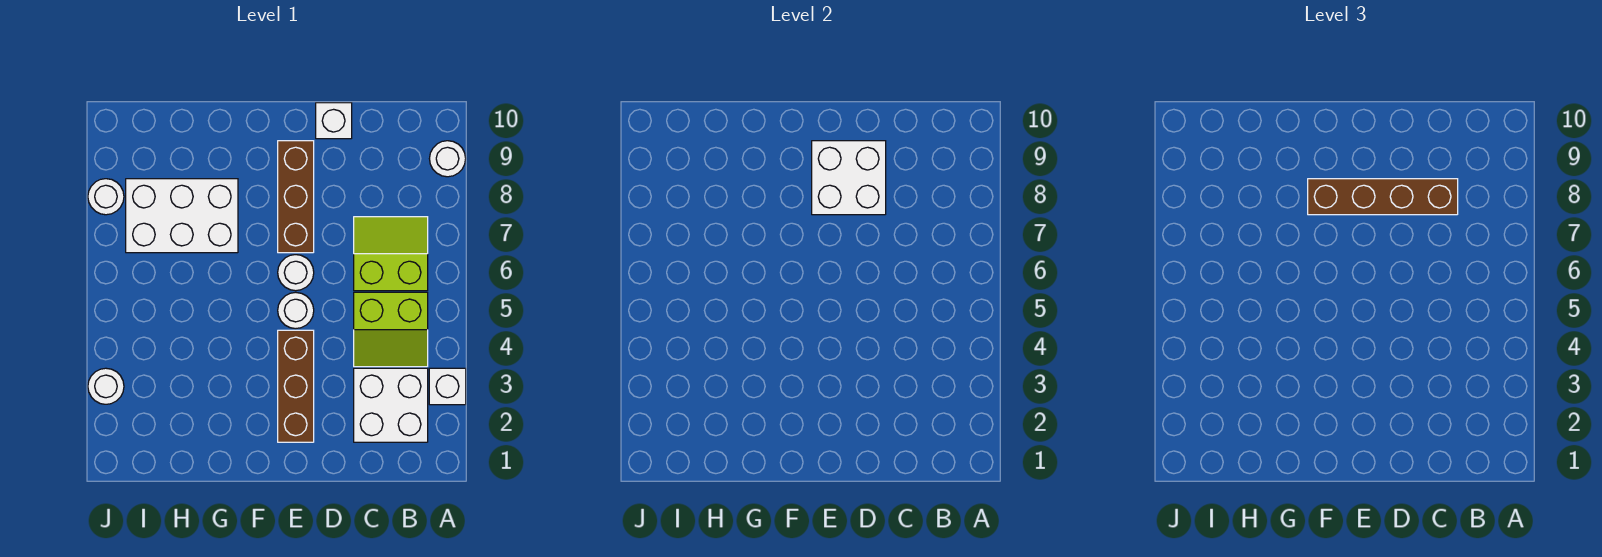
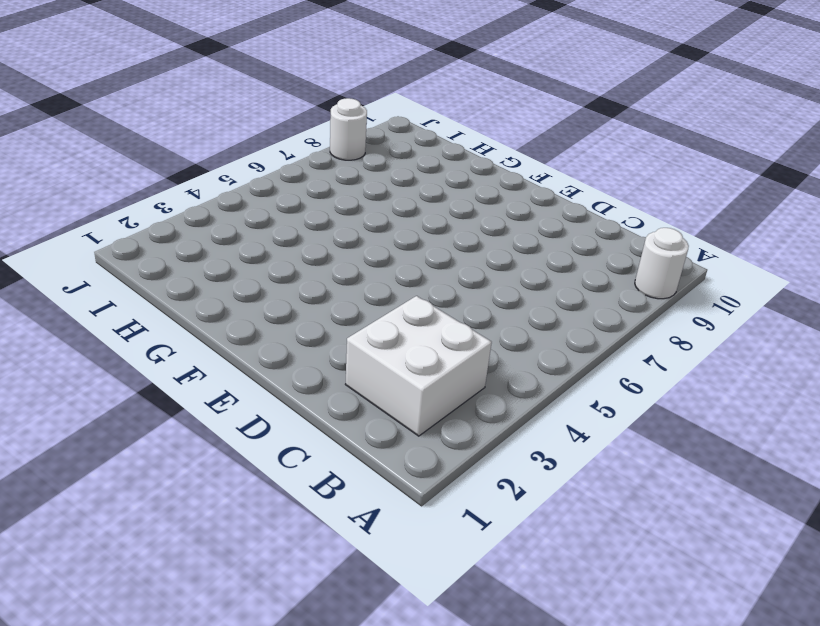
none -> white 1x1 brick [429,368,466,405]
none -> lime 2x2 slope [354,292,428,367]
none -> lime 2x2 slope [354,217,428,291]

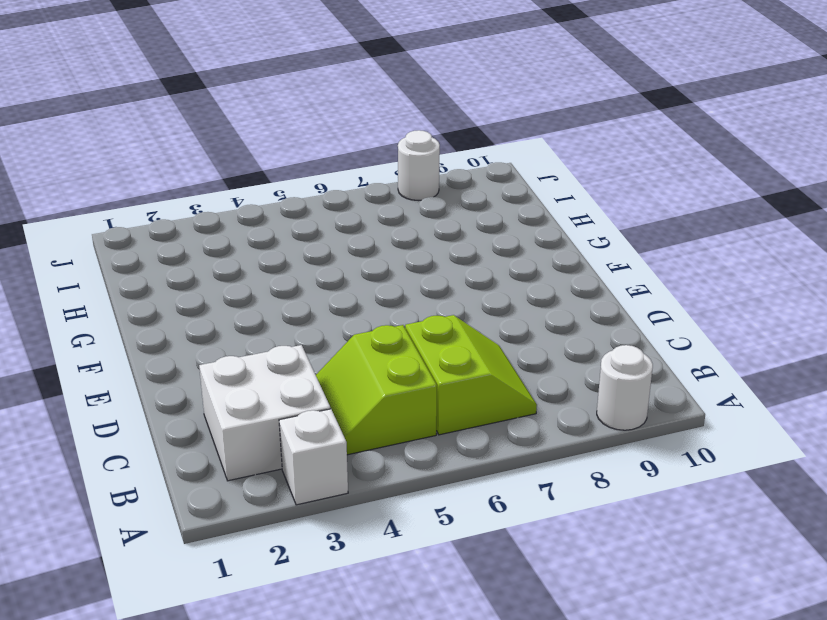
none -> white 1x1 brick [316,103,352,139]
none -> brown 1x3 brick [278,330,314,442]
none -> white 1x1 round brick [278,292,314,329]

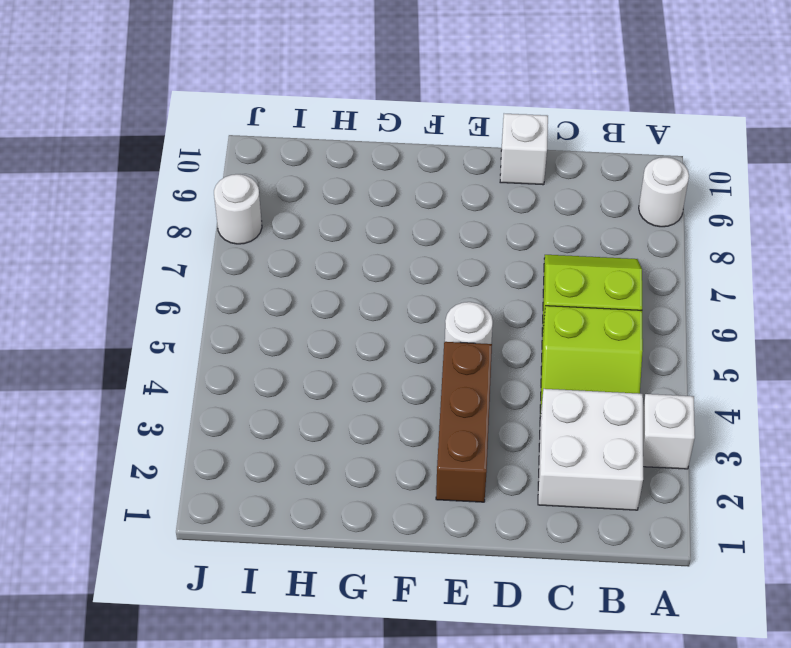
none -> white 1x1 round brick [278,255,314,291]
none -> brown 1x3 brick [278,141,314,253]
none -> white 2x3 brick [126,179,238,253]

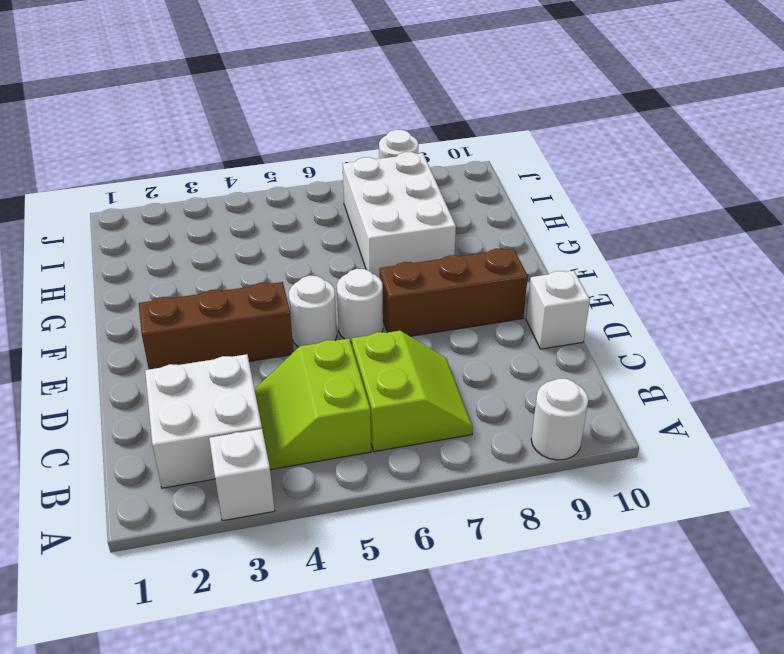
none -> white 1x1 round brick [88,368,124,404]
none -> white 2x2 brick [812,141,886,215]
none -> brown 1x4 brick [1308,179,1458,215]

